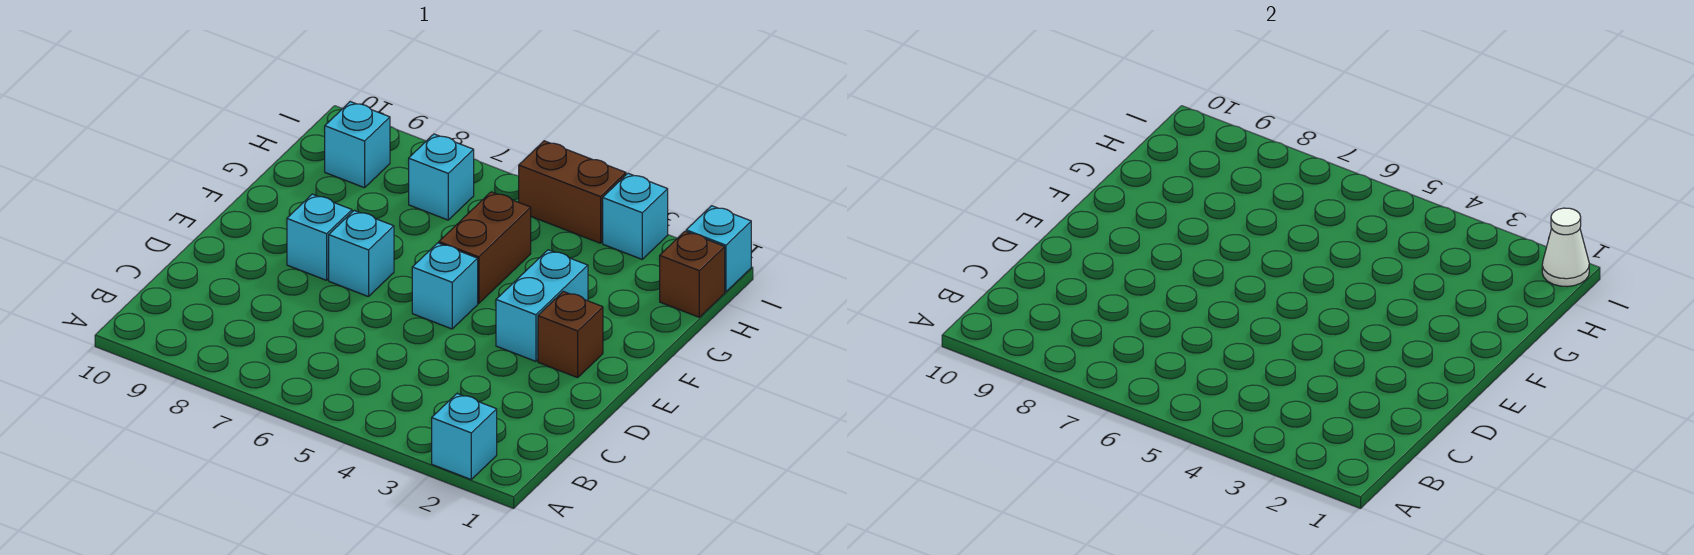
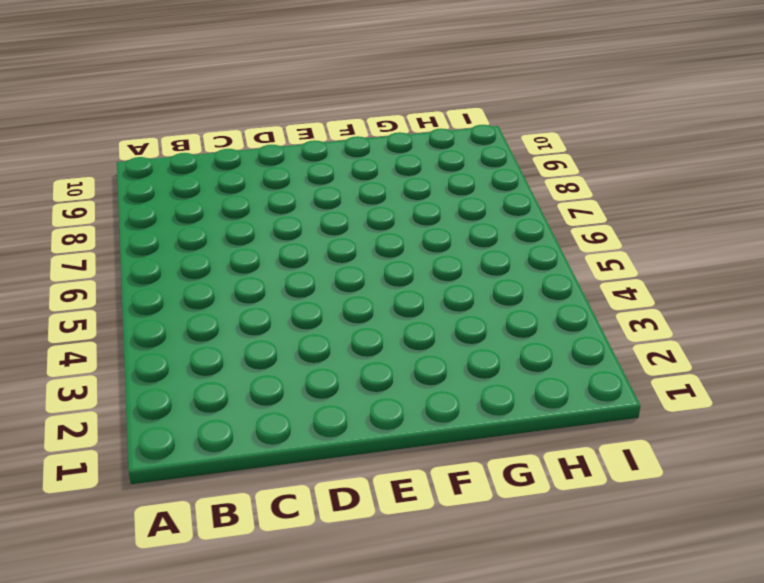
none -> cyan 1x1 brick [432,394,497,479]
none -> brown 1x1 brick [538,291,603,378]
none -> cyan 1x2 brick [496,250,588,361]

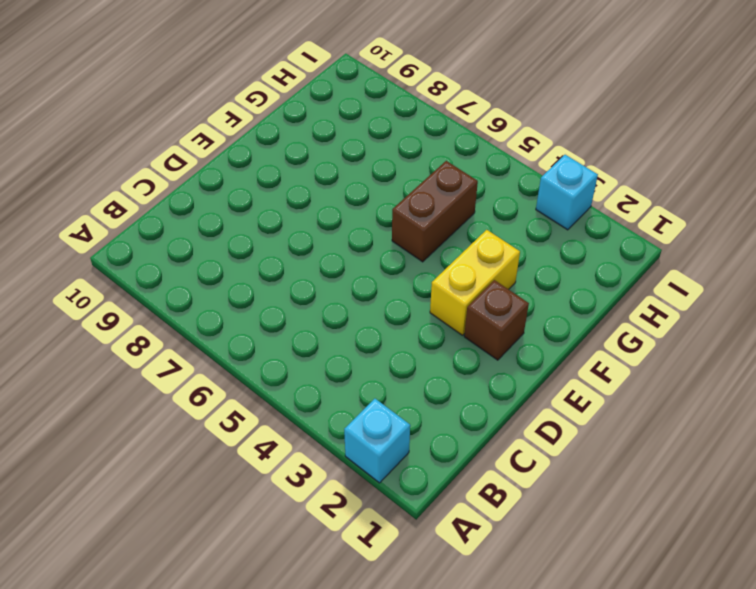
yellow 1x2 brick [430,230,520,335] -> cyan 1x2 brick [496,250,588,361]
none -> cyan 1x1 brick [412,243,478,329]
none -> cyan 1x1 brick [329,211,394,297]
none -> cyan 1x1 brick [287,194,352,280]

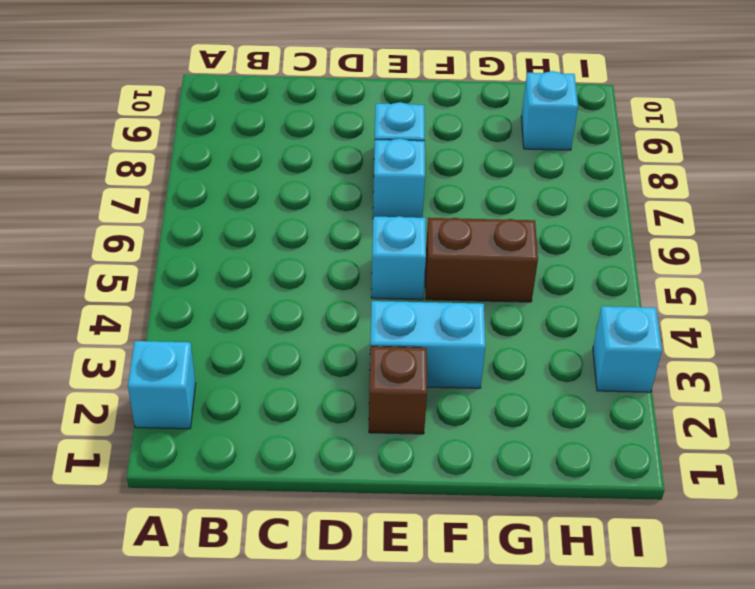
none -> brown 1x1 brick [660,231,725,317]
none -> cyan 1x1 brick [409,134,474,220]
none -> cyan 1x1 brick [686,206,751,292]

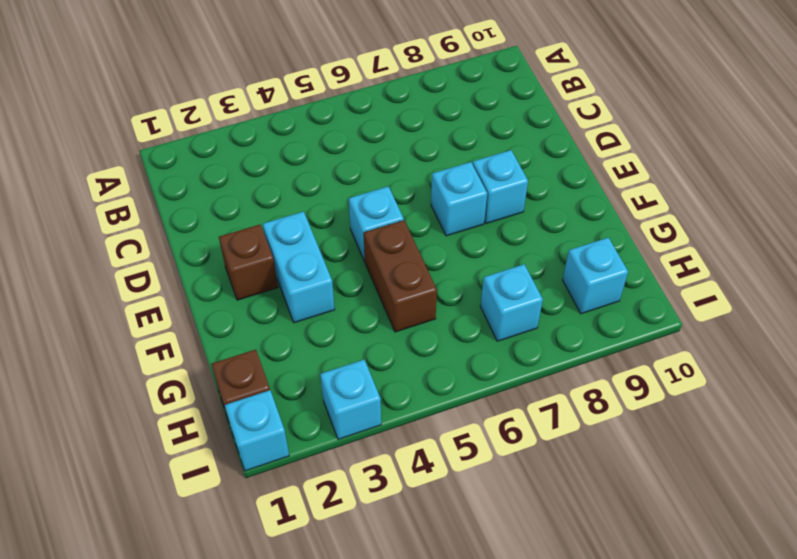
none -> cyan 1x1 brick [432,394,497,479]
none -> brown 1x2 brick [519,141,626,243]
none -> white 1x1 cone [1542,208,1589,287]

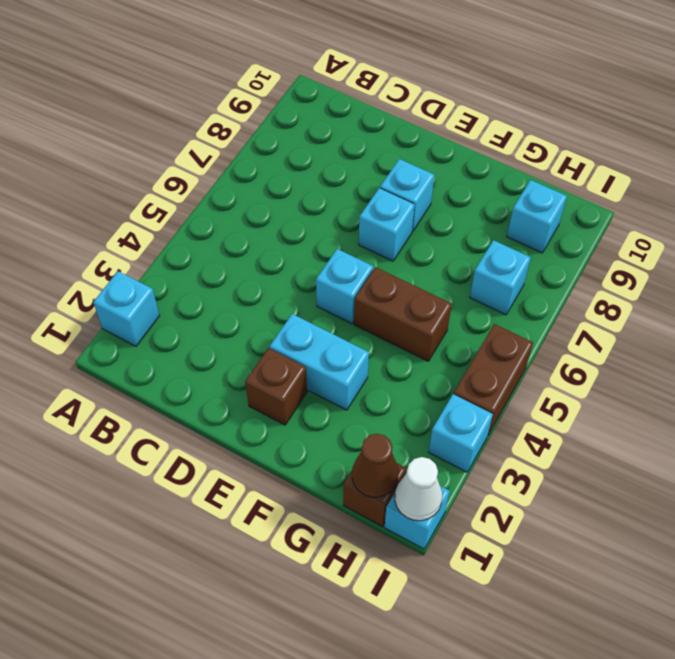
brown 1x1 cone [352,434,399,497] -> none

